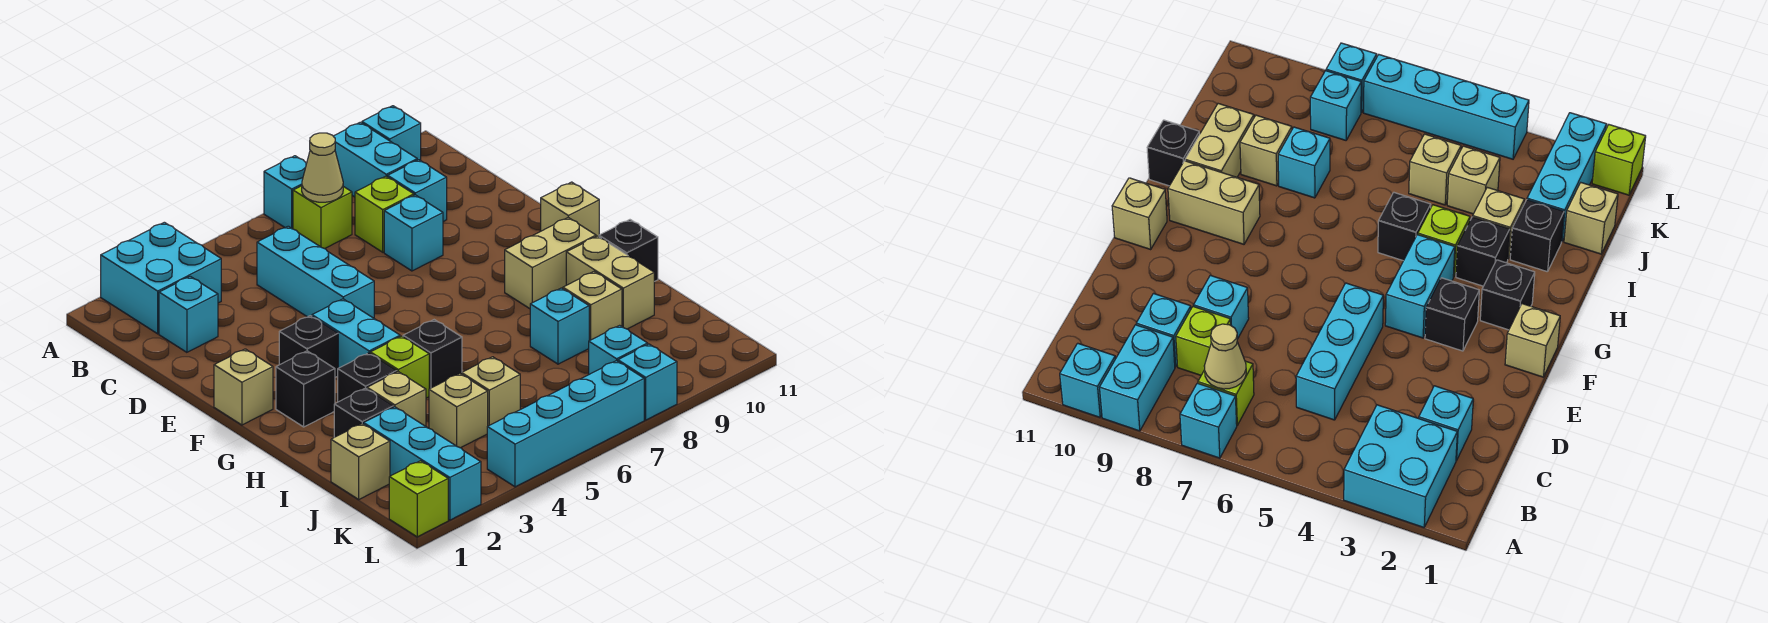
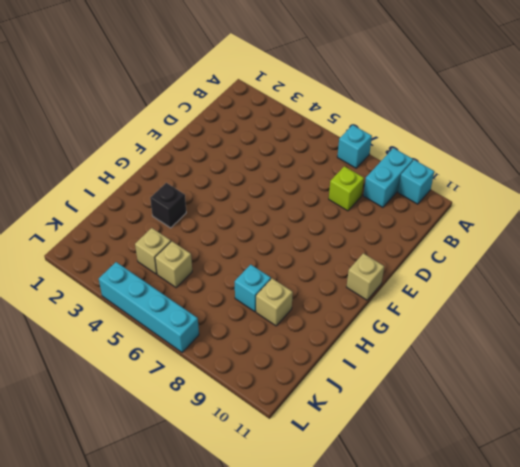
none -> cyan 2x2 brick [101,222,221,334]
none -> lime 1x1 brick [293,186,352,249]
none -> cyan 1x1 brick [159,276,218,352]
none -> cyan 1x3 brick [257,226,374,318]

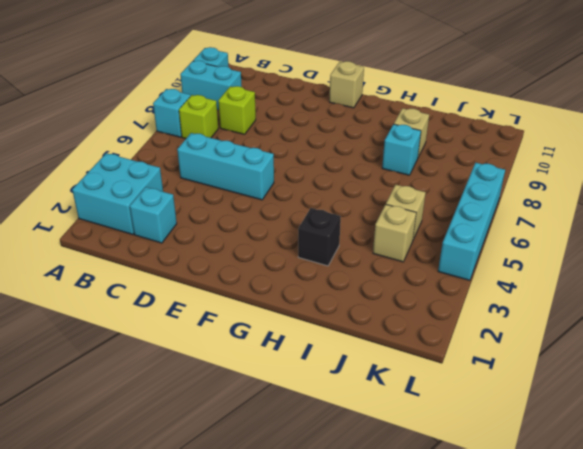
none -> cyan 1x1 brick [388,160,447,222]
none -> cyan 1x1 brick [384,195,443,271]
none -> tan 1x1 brick [214,349,273,425]
none -> black 1x1 brick [279,316,338,377]

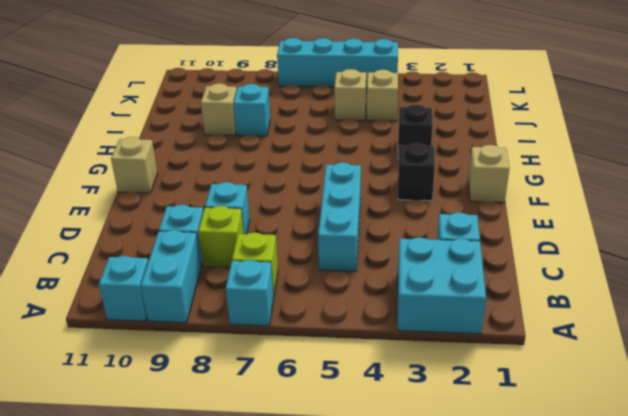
none -> cyan 1x2 brick [312,299,400,368]
none -> black 1x1 brick [276,351,335,427]
none -> tan 1x2 brick [505,218,596,309]
none -> lime 1x1 brick [370,336,429,398]

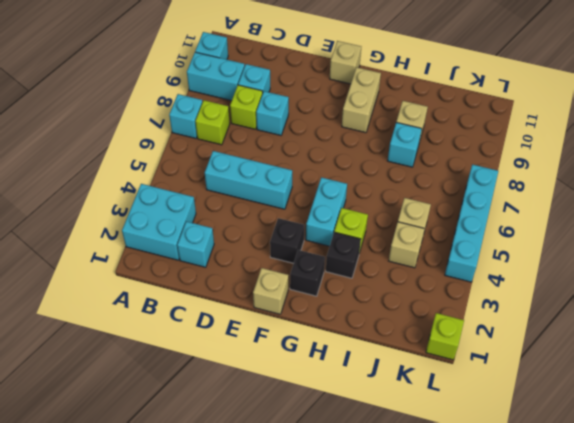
cyan 1x2 brick [306,177,347,246] -> cyan 1x2 brick turned to [312,299,400,368]
none -> black 1x1 brick [403,320,462,389]
none -> tan 1x2 brick [566,236,654,329]
none -> black 1x1 brick [599,220,658,282]
none -> black 1x1 brick [334,388,393,437]

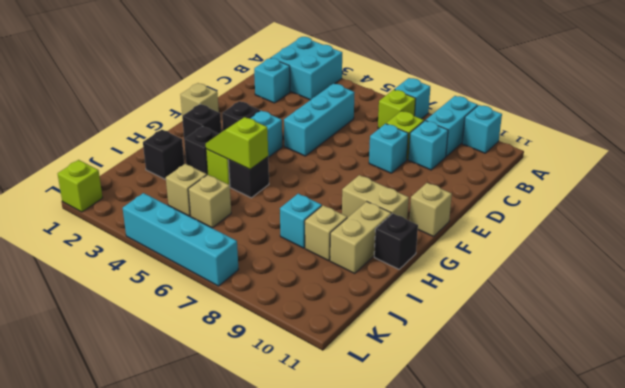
lime 1x2 slope [206,117,268,169] -> none
none -> tan 1x1 brick [367,372,426,426]
none -> tan 1x1 brick [331,424,390,499]
none -> cyan 1x3 brick [364,407,481,520]
none -> cyan 1x1 brick [589,325,648,374]

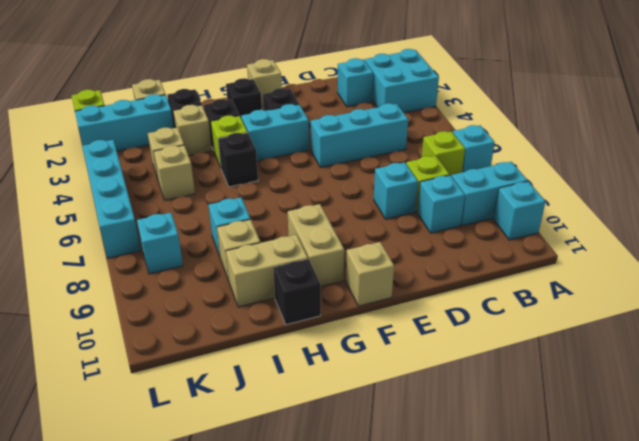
none -> cyan 1x1 brick [618,344,677,420]
none -> tan 1x1 cone [302,133,343,202]

